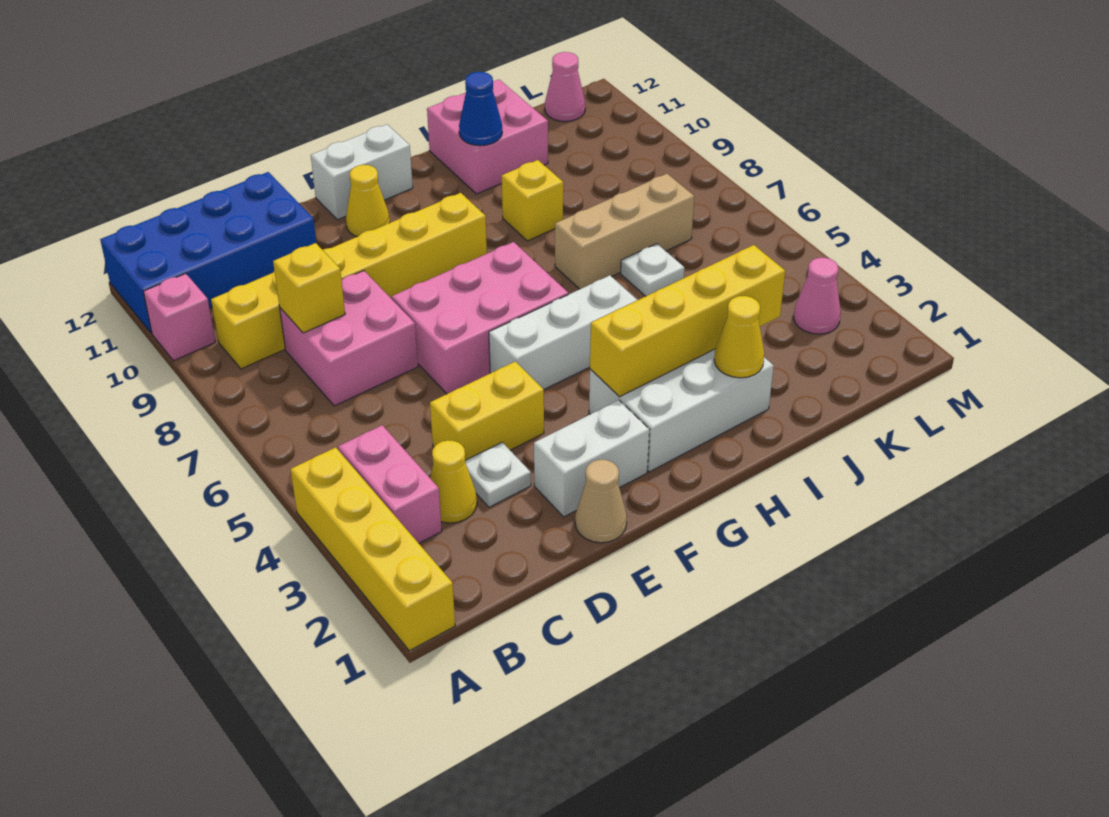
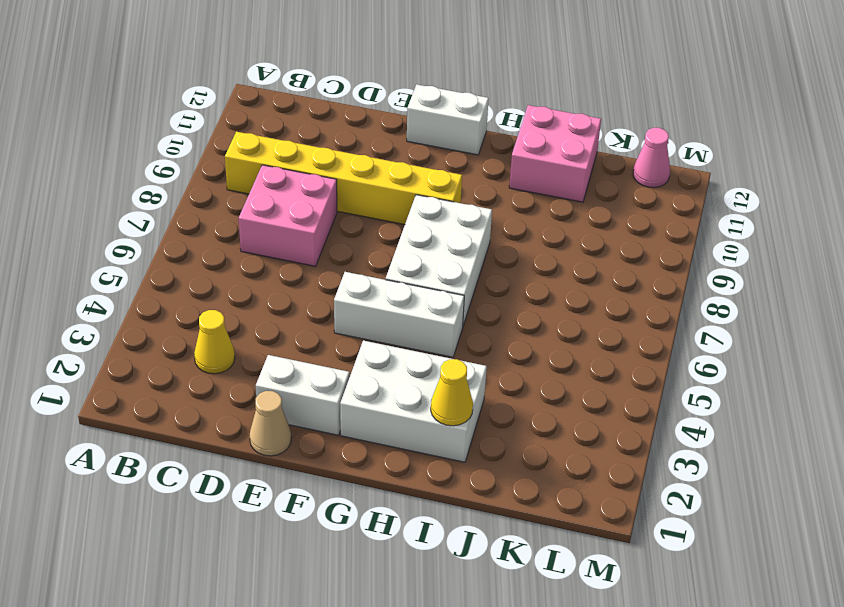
white 2x3 brick [386,195,492,326] -> pink 2x3 brick [392,242,568,394]
none -> yellow 1x4 brick [291,447,455,651]
none -> pink 1x1 brick [143,274,215,361]
none -> blue 2x4 brick [100,172,316,333]

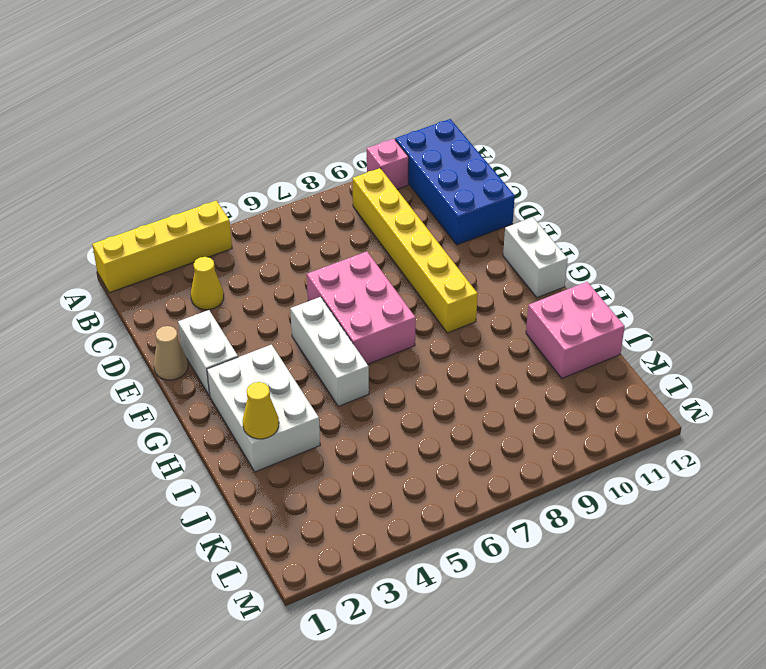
none -> pink 1x2 brick [338,425,442,543]
none -> pink 2x2 brick [280,271,418,406]
none -> white 1x1 plate [465,442,531,507]

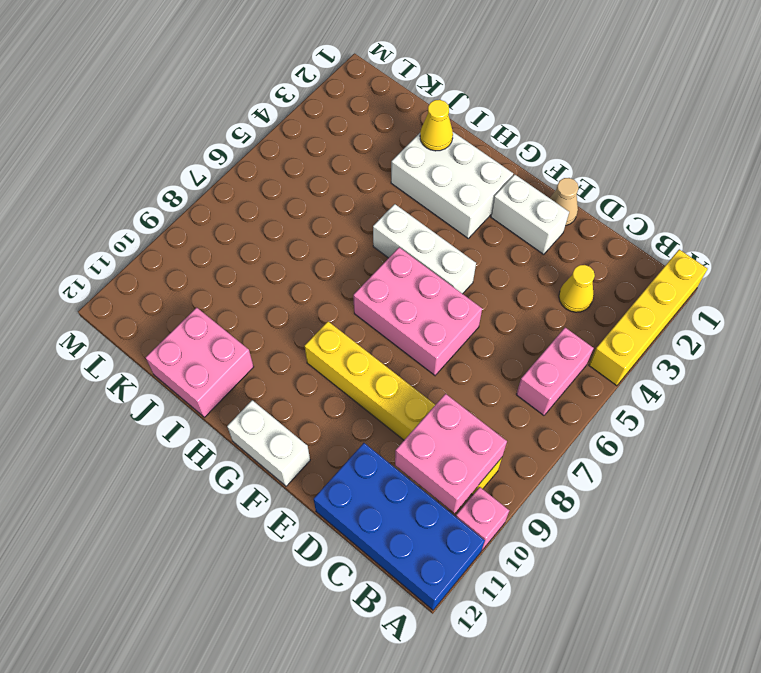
pink 1x2 brick [516,328,593,415] -> pink 1x2 brick moved to [338,425,442,543]
pink 2x2 brick [395,394,507,513] -> pink 2x2 brick moved to [280,271,418,406]
none -> white 1x1 plate [465,442,531,507]
none -> yellow 1x2 brick [430,362,544,460]
none -> yellow 1x1 cone [346,165,390,237]

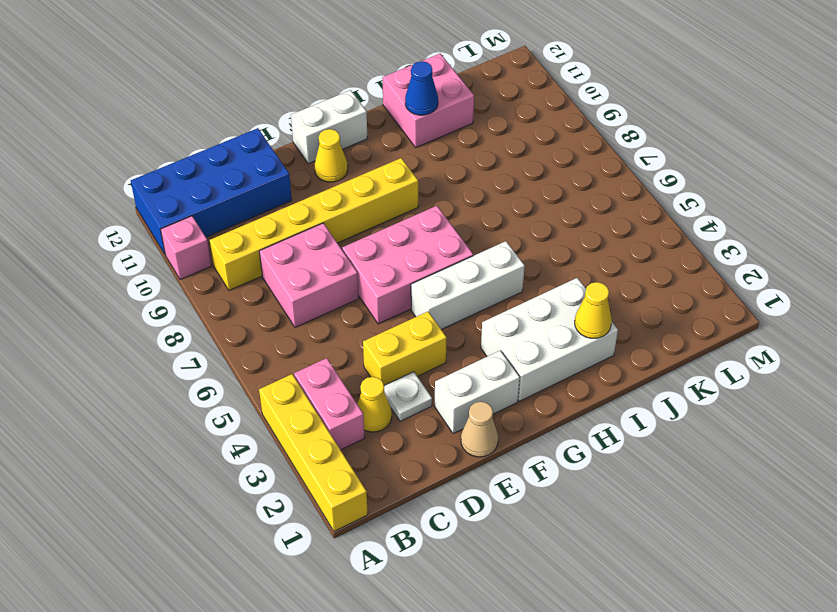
none -> tan 1x3 brick [555,174,694,289]
none -> yellow 1x1 brick [502,160,563,241]
none -> white 1x1 plate [621,244,684,296]

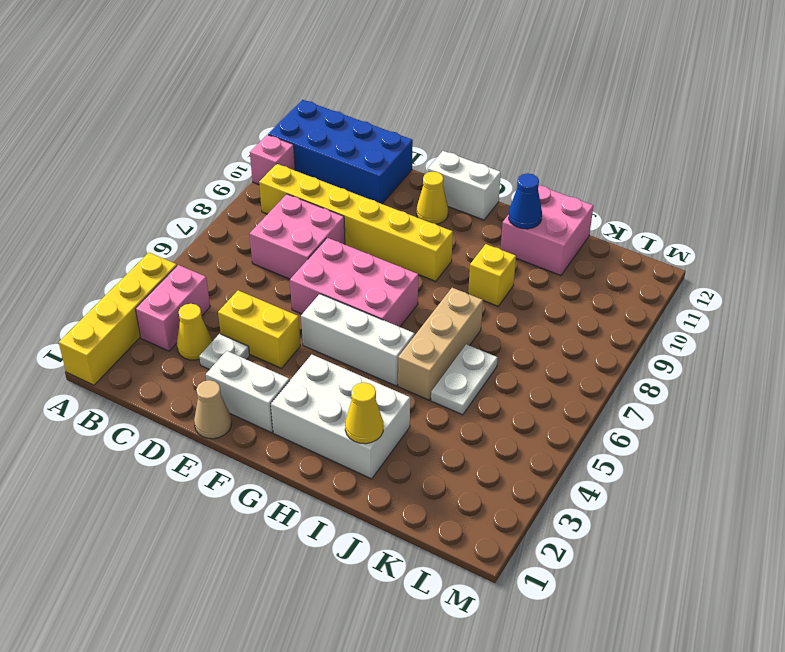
tan 1x3 brick [398,288,483,400] -> tan 1x3 brick turned to [555,174,694,289]
white 1x2 plate [431,344,498,415] -> white 1x1 plate [621,244,684,296]
none -> pink 1x1 cone [794,258,841,334]
none -> pink 1x1 cone [545,52,585,122]
none -> yellow 1x1 brick [273,243,345,333]

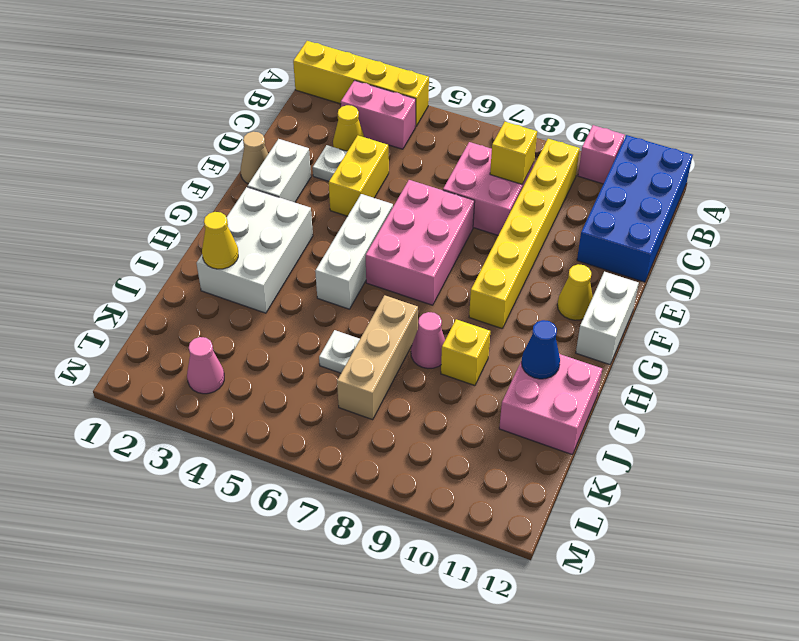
pink 1x1 cone [411,312,445,368] -> pink 1x1 cone moved to [545,52,585,122]
none -> yellow 1x4 brick [590,245,785,397]

